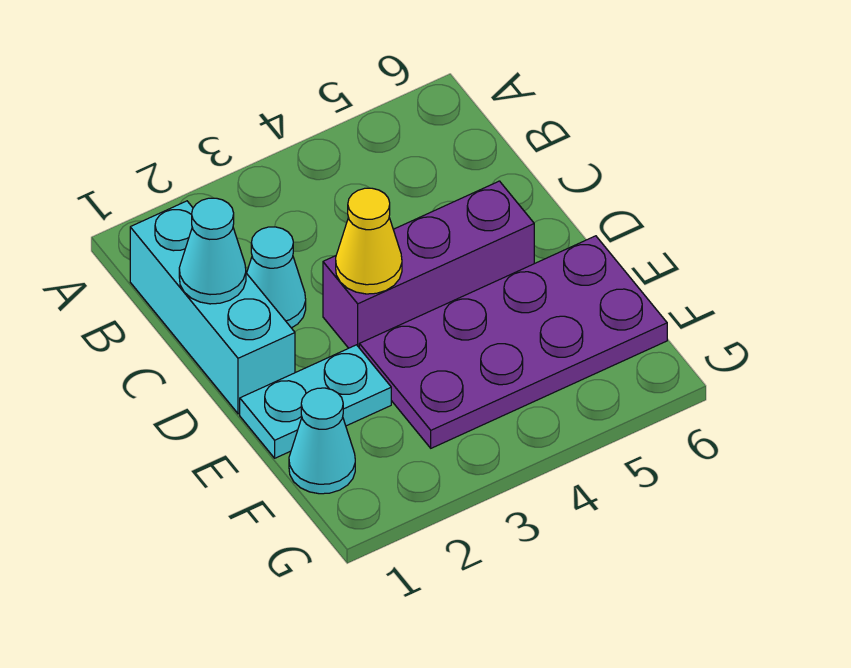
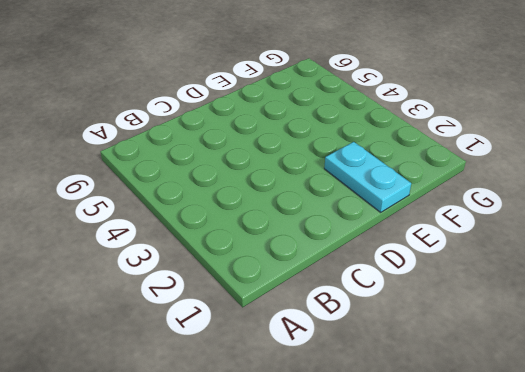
none -> cyan 1x3 brick [130,201,295,414]
none -> cyan 1x1 cone [247,227,306,328]

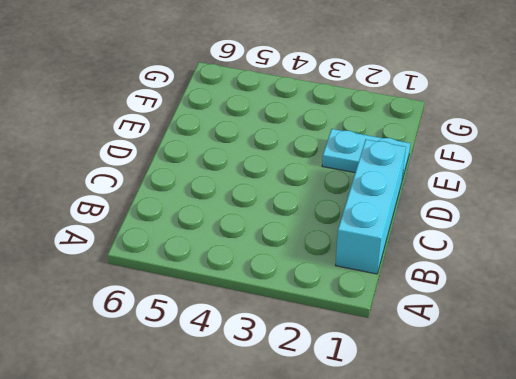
none -> cyan 1x1 cone [247,227,306,328]
none -> purple 1x3 brick [323,181,534,348]

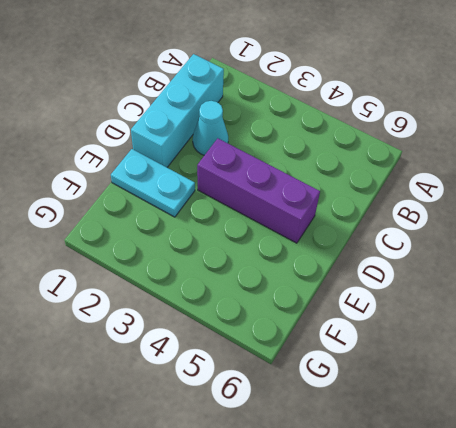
none -> purple 2x4 plate [359,236,667,448]
none -> cyan 1x1 cone [289,388,355,494]

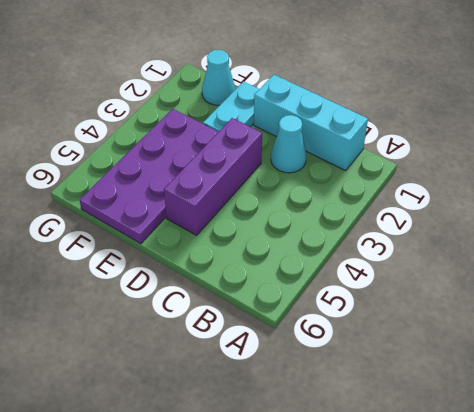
none -> cyan 1x1 cone [179,198,246,304]
none -> yellow 1x1 cone [336,188,402,294]

